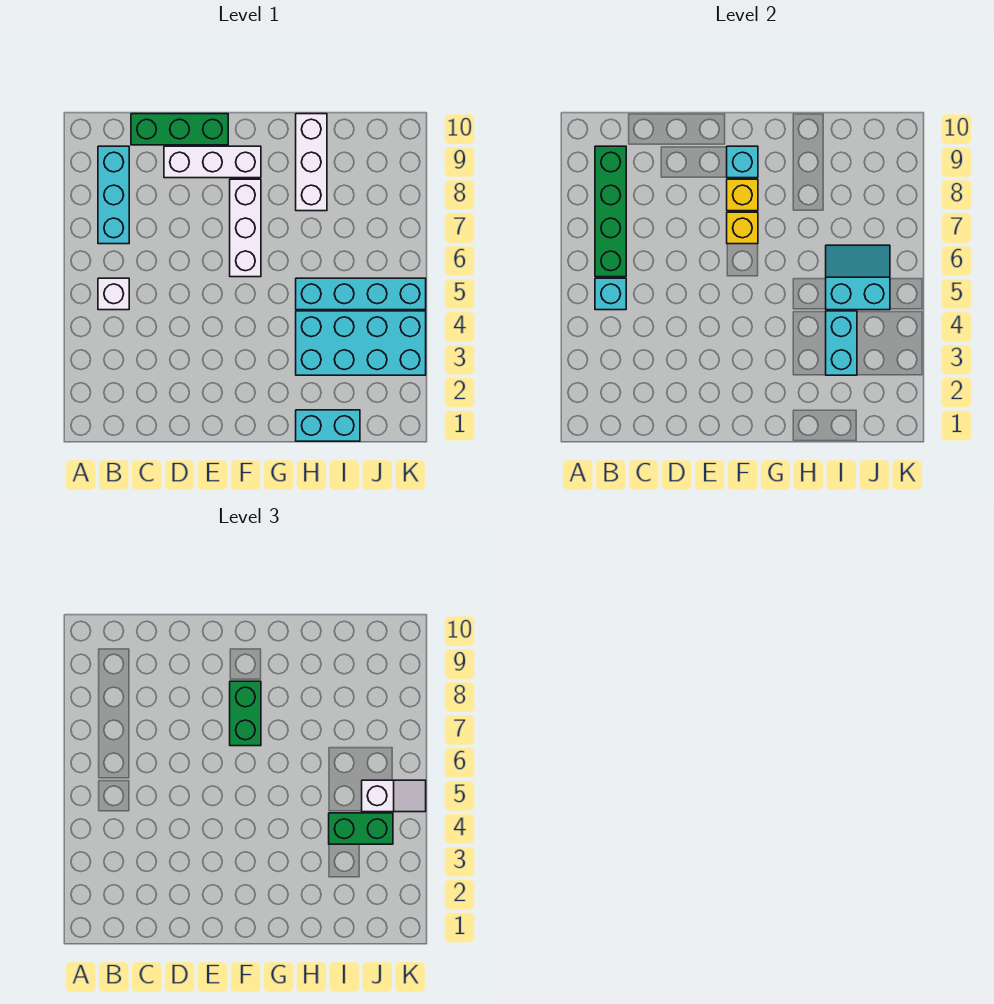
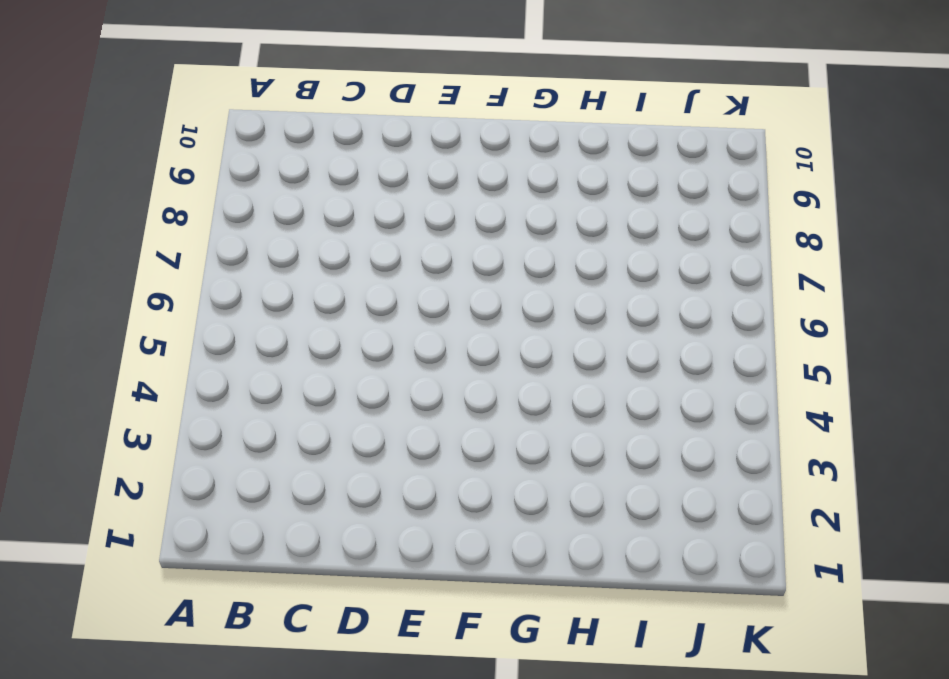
none -> white 1x1 brick [98,278,129,310]
none -> cyan 1x3 brick [98,146,129,244]
none -> green 1x3 brick [131,114,228,145]

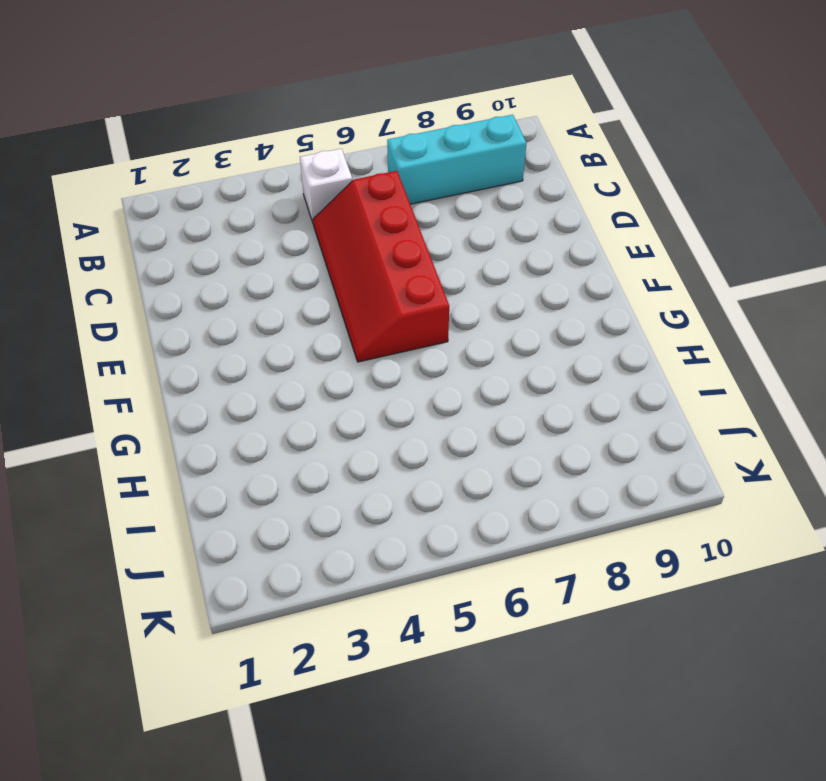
red 2x4 slope [313,171,449,362] -> white 1x3 brick [230,179,261,277]
none -> green 1x3 brick [131,114,228,145]
none -> white 1x3 brick [164,146,261,178]
none -> cyan 1x2 brick [296,410,360,441]

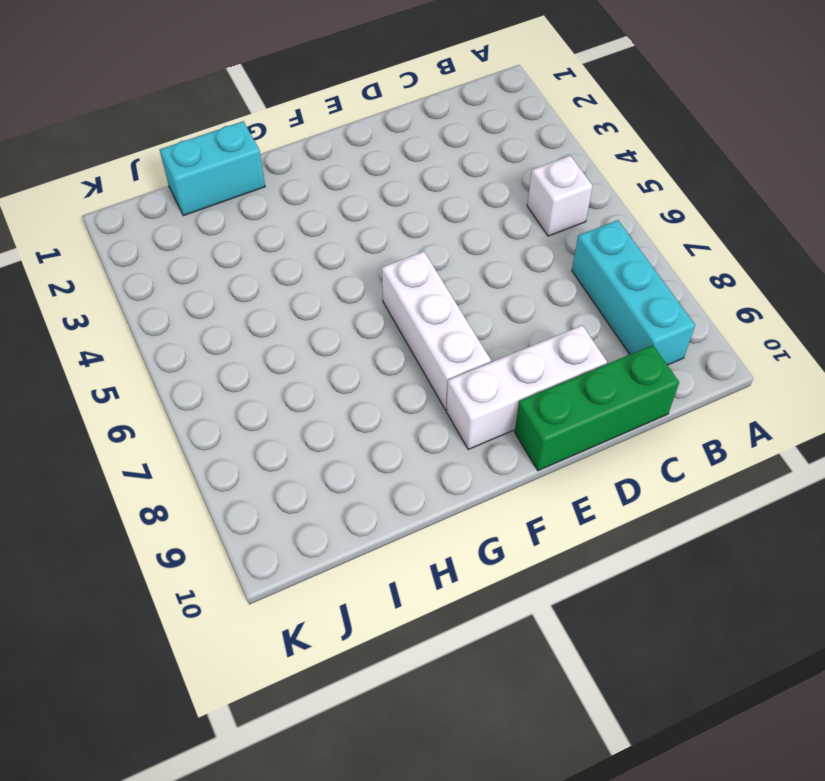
none -> cyan 2x4 brick [296,311,426,375]
none -> cyan 1x4 brick [296,278,426,310]
none -> white 1x3 brick [296,114,327,211]

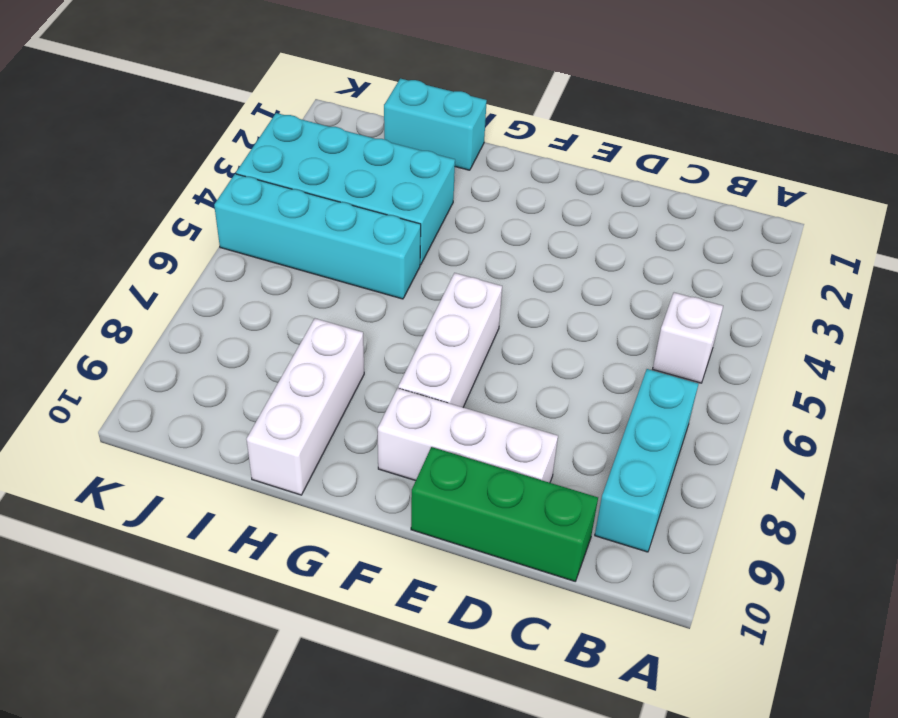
none -> cyan 1x1 brick [595,278,626,310]
none -> green 1x4 brick [595,146,626,277]
none -> yellow 1x1 brick [727,212,758,244]

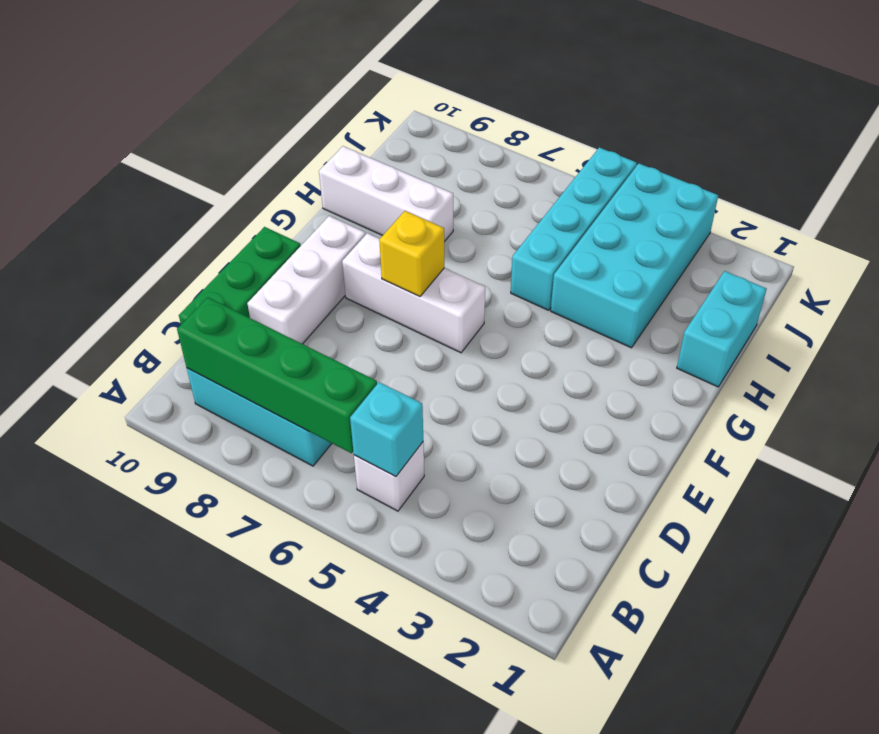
none -> yellow 1x1 brick [727,179,758,211]
none -> cyan 1x1 brick [727,146,758,178]
none -> cyan 1x2 brick [826,311,857,375]

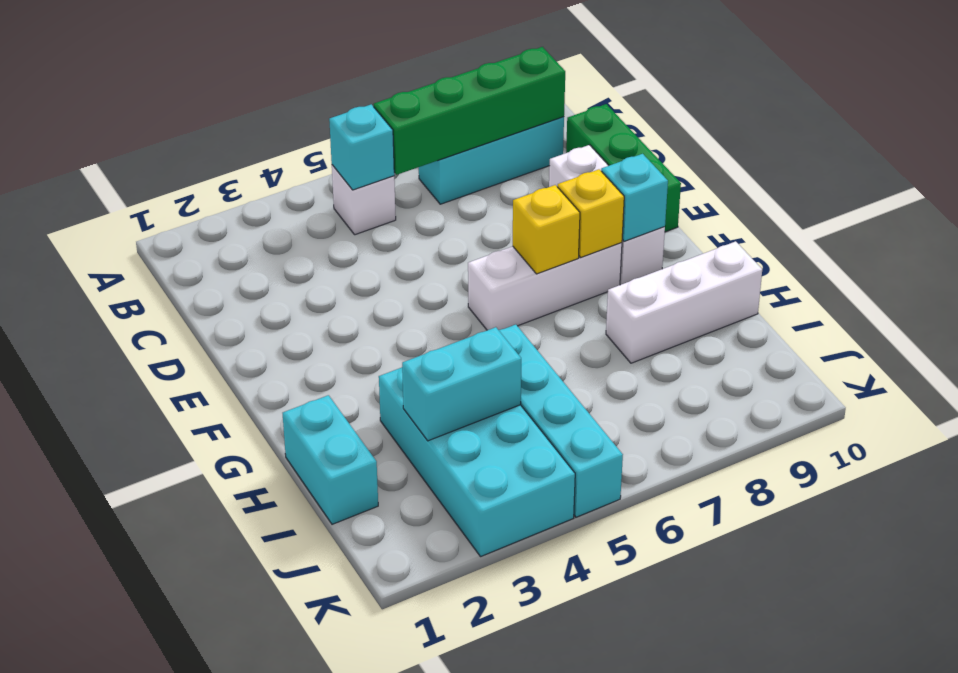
none -> cyan 2x2 slope [826,245,890,310]
none -> green 1x2 brick [230,681,261,746]
none -> green 1x2 brick [329,813,393,844]

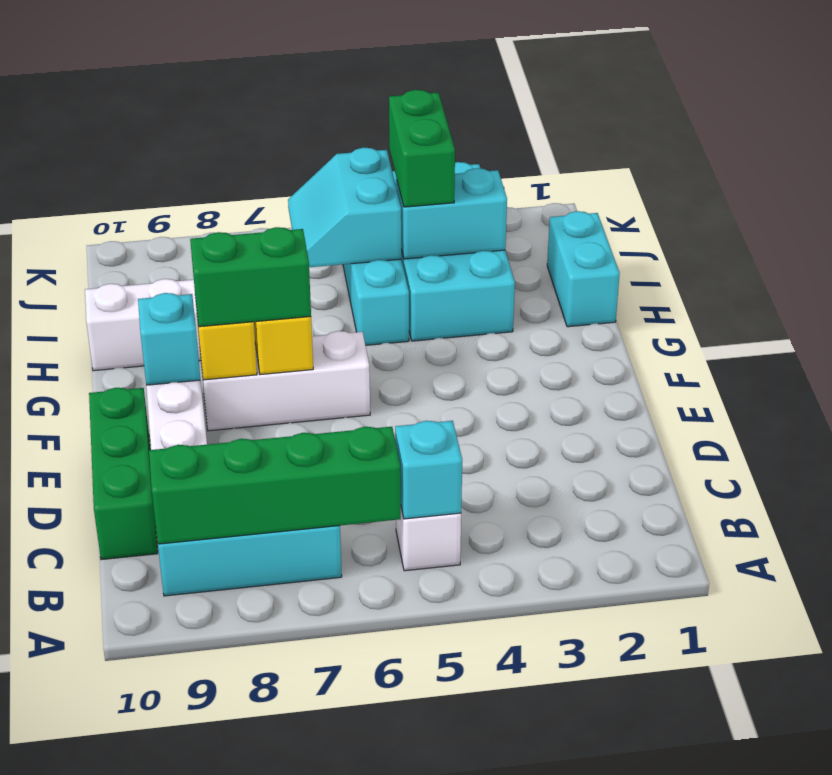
none -> white 1x2 slope [362,780,426,812]

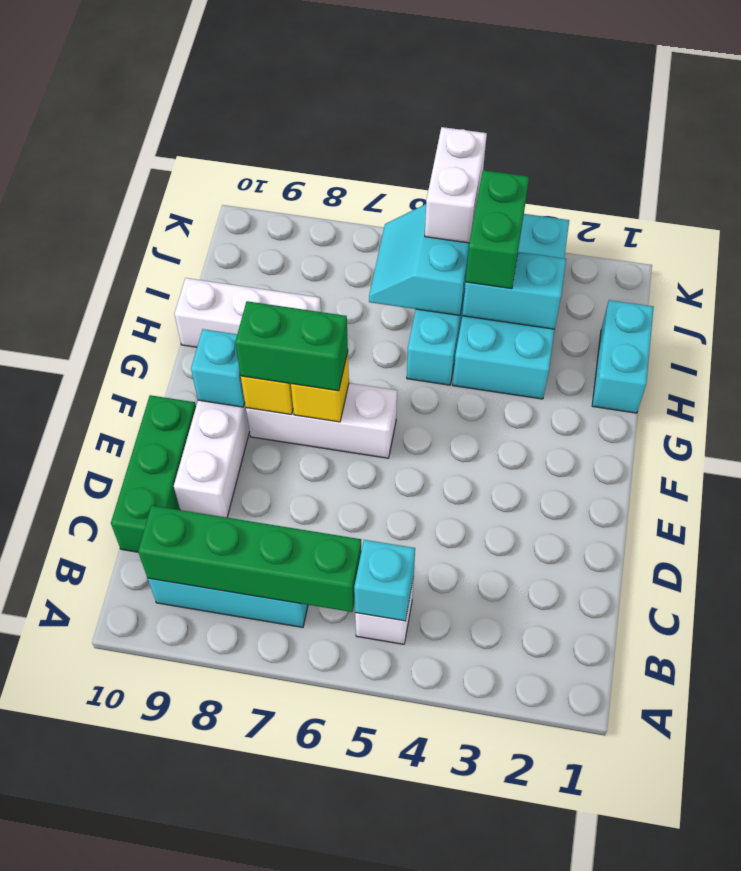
white 1x2 brick [425,127,487,243] -> white 1x2 slope [362,780,426,812]

